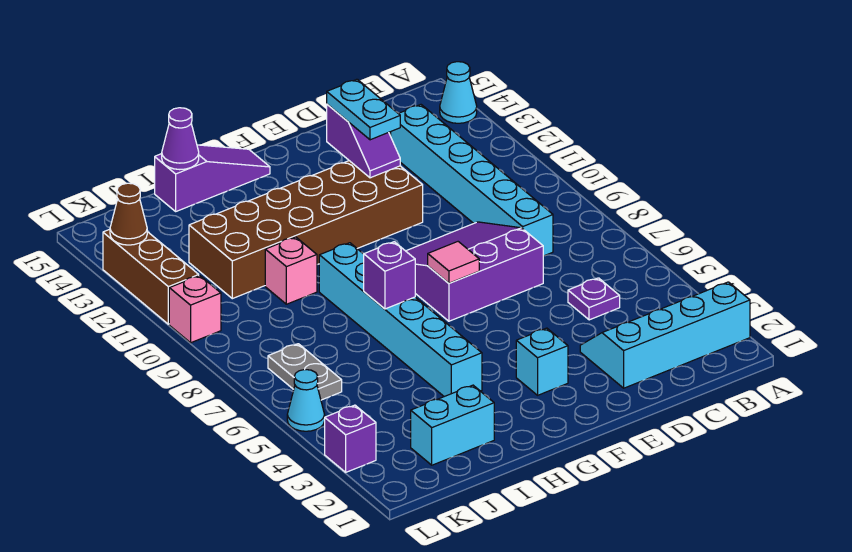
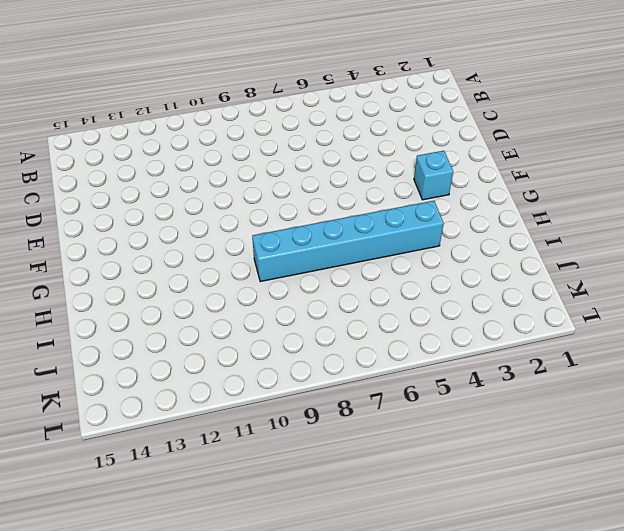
none -> cyan 2x4 slope [580,282,750,388]
none -> cyan 1x1 cone [440,62,477,123]
none -> purple 1x1 plate [568,278,620,320]

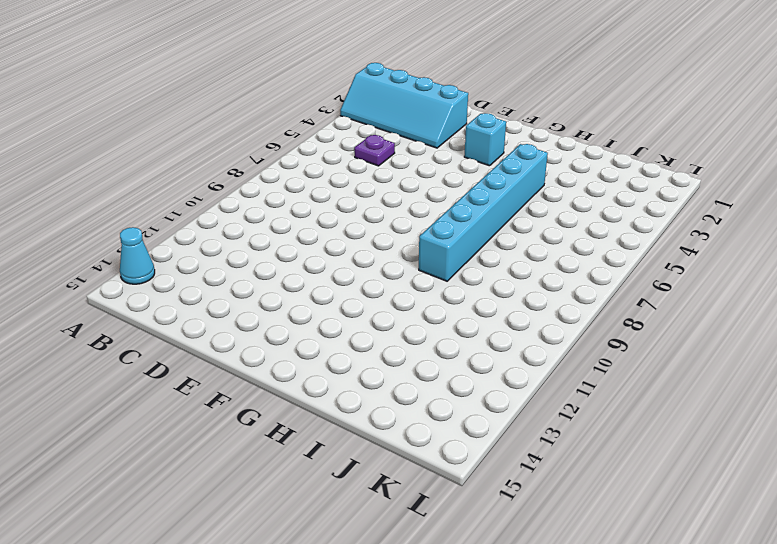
none -> cyan 1x6 brick [391,105,553,256]
none -> purple 3x3 slope [406,222,543,321]
none -> brown 2x6 brick [189,161,423,299]

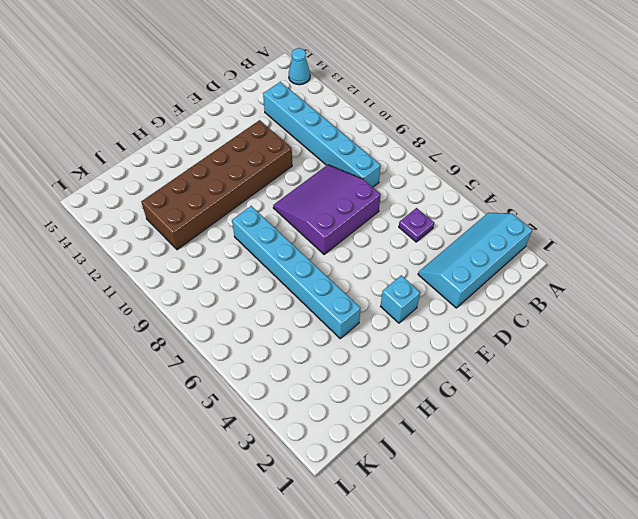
none -> purple 1x3 slope [155,145,270,211]
none -> cyan 1x2 brick [411,385,494,465]
none -> pink 1x1 brick [265,237,317,304]

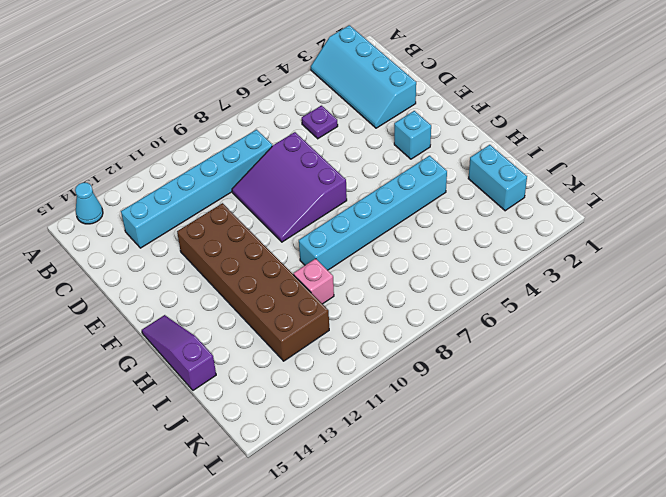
none -> grey 1x2 plate [268,344,342,400]
none -> purple 1x1 brick [325,405,376,472]
none -> cyan 1x1 cone [287,370,325,431]

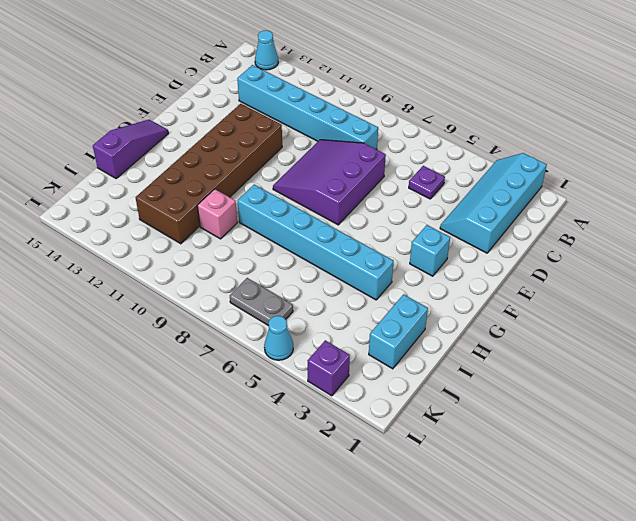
none -> pink 1x1 brick [169,276,221,343]
none -> brown 1x3 brick [103,229,199,324]
none -> purple 1x2 slope [327,104,400,178]

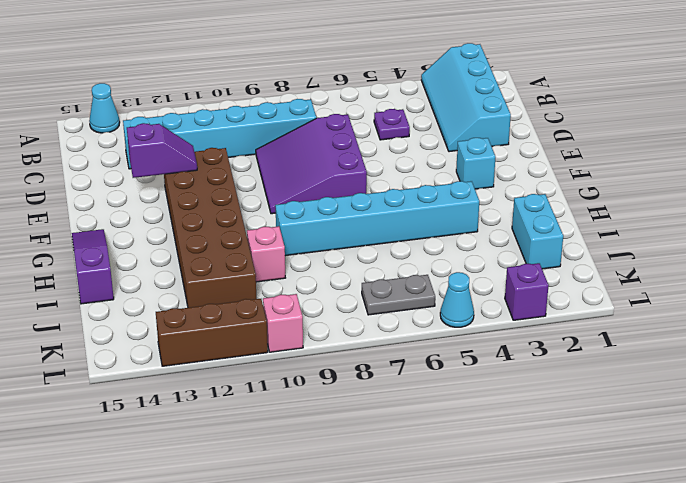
none -> pink 1x1 tile [428,242,479,283]
none -> purple 1x1 brick [364,242,415,309]
none -> purple 1x1 cone [162,108,199,170]

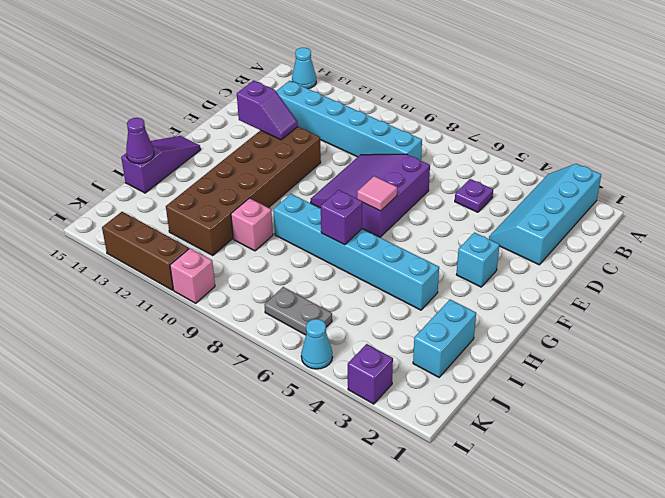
none -> brown 1x1 cone [110,183,147,245]
none -> cyan 1x2 plate [327,79,400,140]

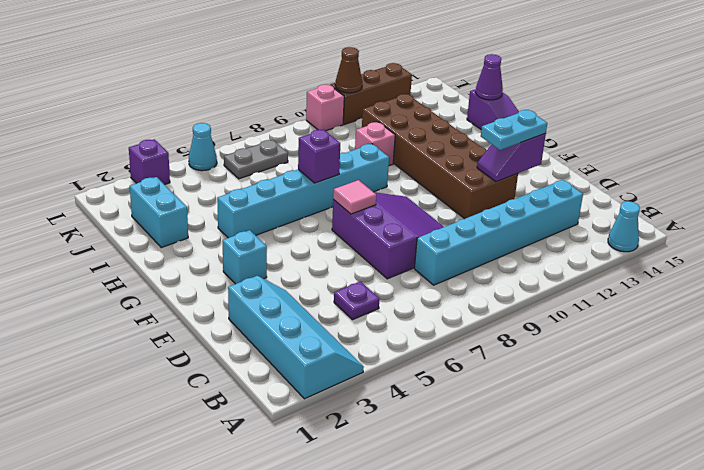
brown 1x1 cone [335,47,362,93] -> brown 1x1 cone moved to [110,183,147,245]

